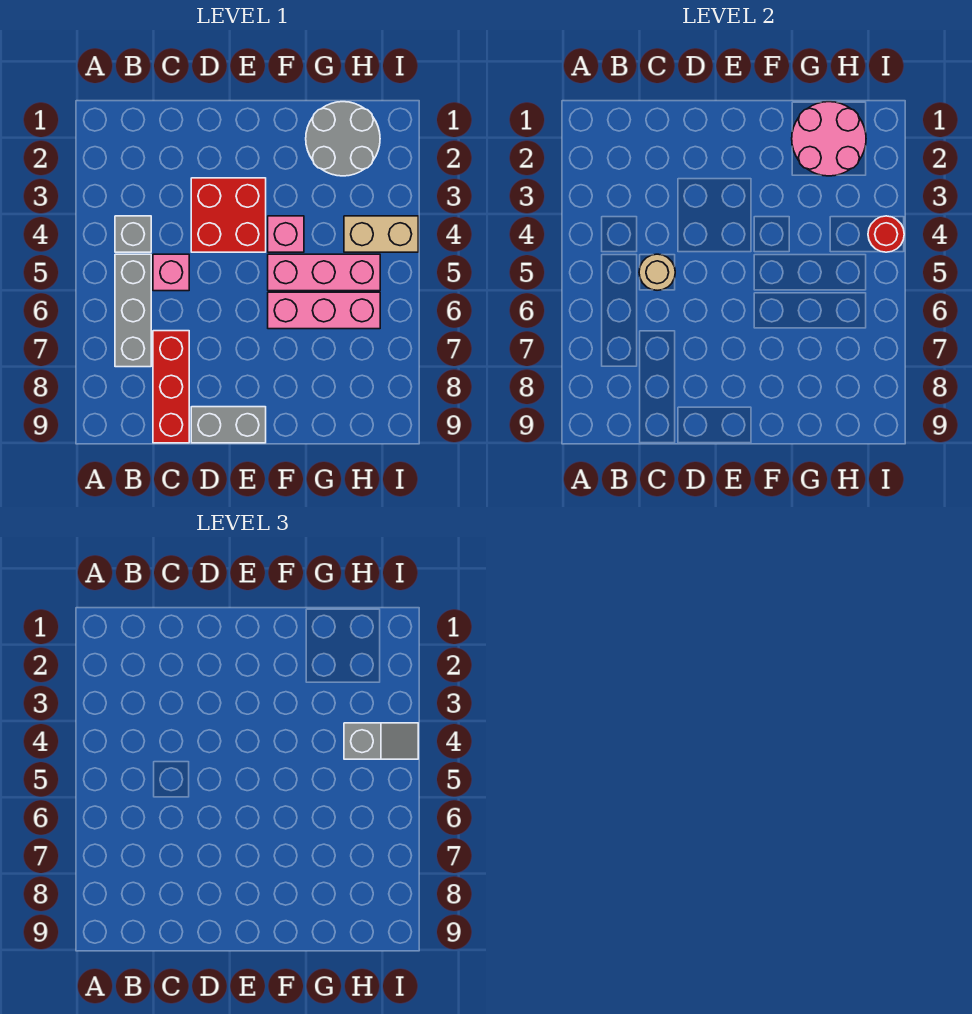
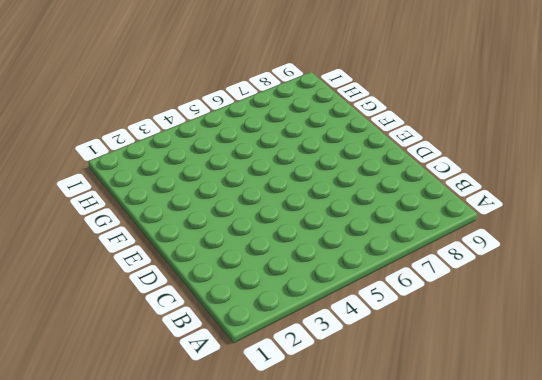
none -> grey 1x1 brick [115,216,151,252]
none -> grey 1x3 brick [115,254,151,367]
none -> pink 1x1 brick [153,254,189,291]

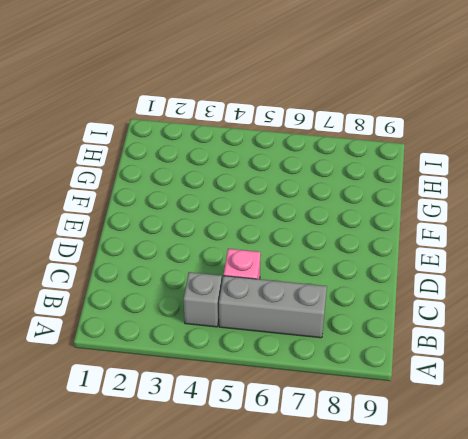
none -> red 1x3 brick [153,331,189,443]
none -> red 2x2 brick [191,178,266,252]
none -> grey 1x2 brick [191,407,266,443]

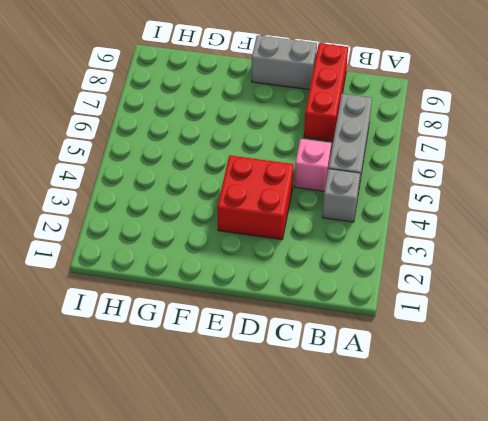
none -> pink 1x1 brick [268,216,304,252]
none -> pink 1x3 brick [268,254,380,291]
none -> pink 1x3 brick [268,292,380,329]

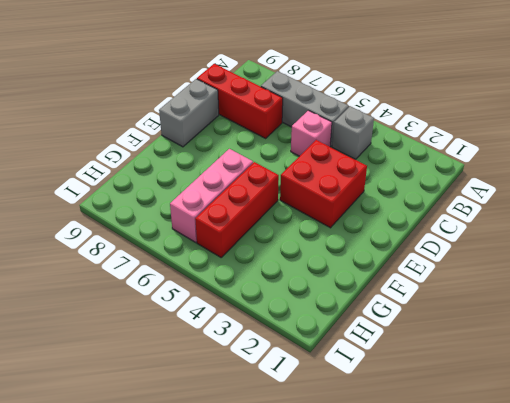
red 1x3 brick [195,162,279,257] -> pink 1x3 brick [268,254,380,291]
none -> pink 1x1 brick [268,216,304,252]
none -> grey 2x2 round brick [306,102,380,176]
none -> tan 1x2 brick [344,216,418,252]

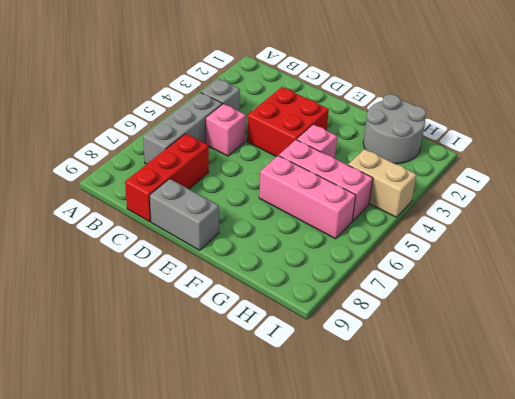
none -> tan 1x1 round brick [639,254,675,290]
none -> pink 2x2 round brick [792,102,866,176]
none -> red 1x1 round brick [868,216,904,252]

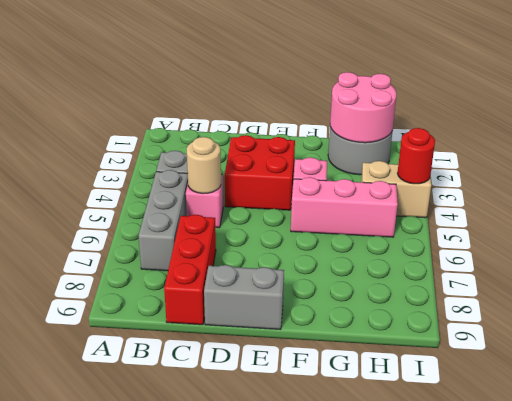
none -> pink 1x3 brick [268,292,380,329]
none -> grey 1x2 slope [344,723,418,759]

